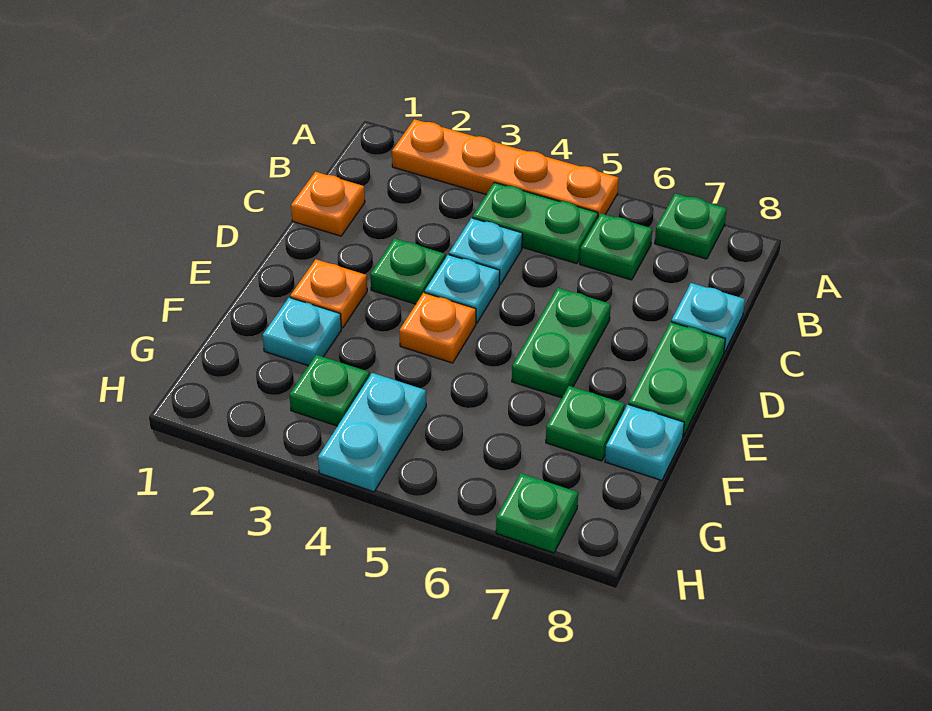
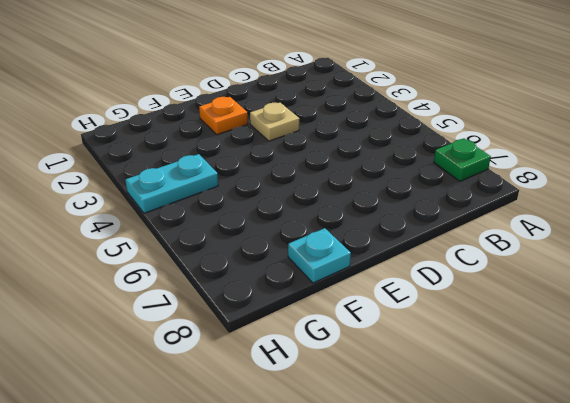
tan 1x1 plate [250,103,299,141] -> green 1x1 plate [370,238,445,304]
none -> orange 1x4 plate [392,119,619,217]
none -> green 1x2 plate [473,182,598,264]
none -> green 1x1 plate [580,214,652,280]

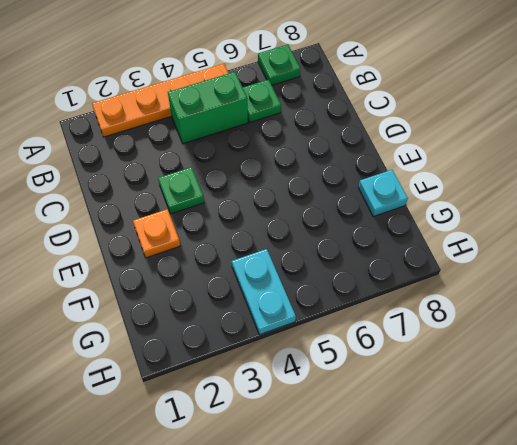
green 1x2 brick [168,72,248,144] -> green 1x2 plate [473,182,598,264]
none -> orange 1x1 plate [291,172,365,236]
none -> cyan 1x1 plate [449,218,522,285]
none -> cyan 1x1 plate [671,283,745,353]

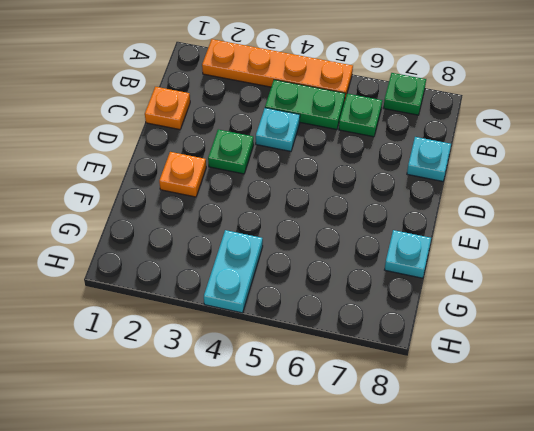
none -> cyan 1x1 plate [425,255,500,323]
none -> green 1x2 plate [512,288,611,398]
none -> green 1x2 plate [628,322,725,436]

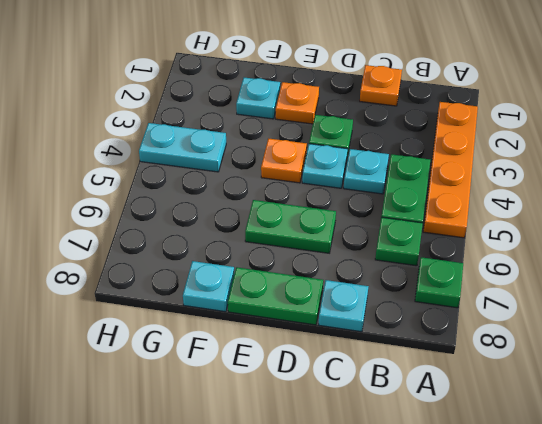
none -> green 1x1 plate [546,386,625,461]
none -> green 1x1 plate [289,355,369,426]
none -> green 1x1 plate [496,473,578,553]

